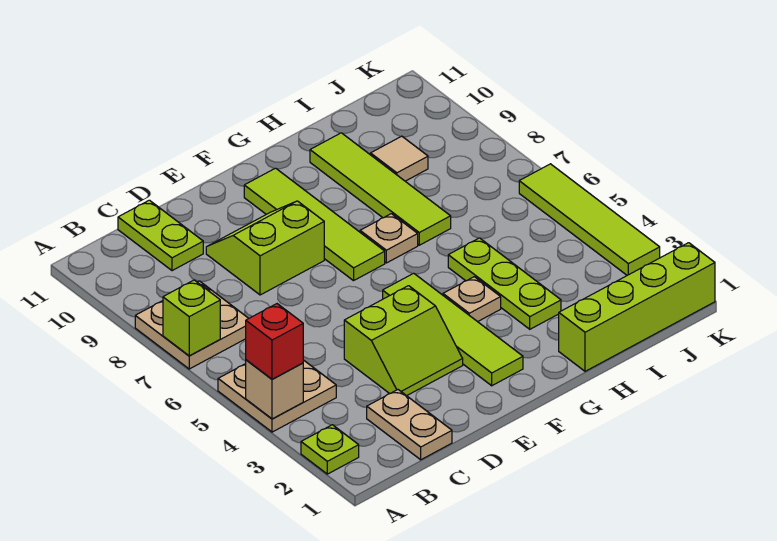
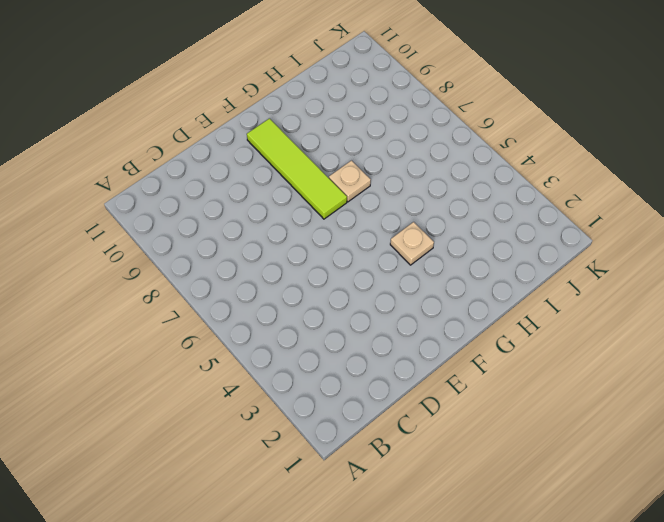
none -> lime 1x1 plate [301,425,359,474]
none -> tan 2x2 plate [218,360,336,432]
none -> tan 2x2 plate [135,281,249,369]

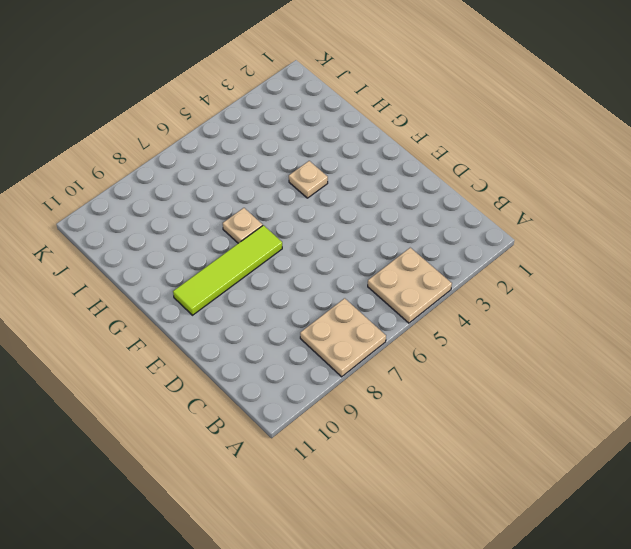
none -> lime 1x1 plate [301,425,359,474]
none -> tan 1x2 plate [367,390,452,460]
none -> lime 1x2 plate [118,200,203,271]

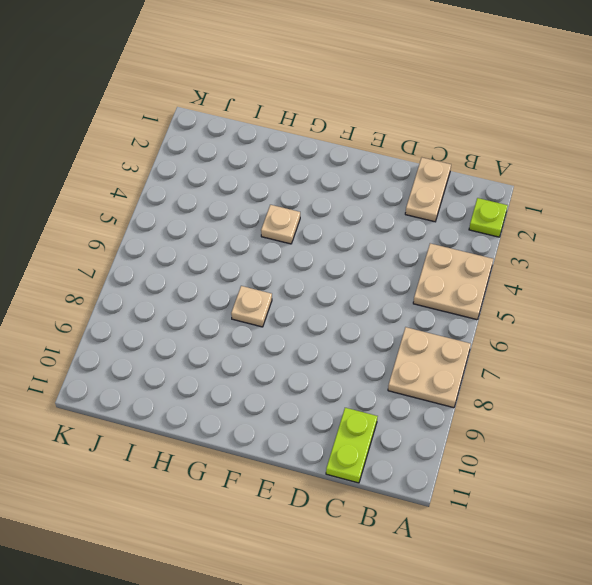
none -> lime 2x2 slope [344,286,463,396]
none -> lime 2x2 slope [206,201,324,295]
none -> lime 1x4 tile [383,273,523,386]

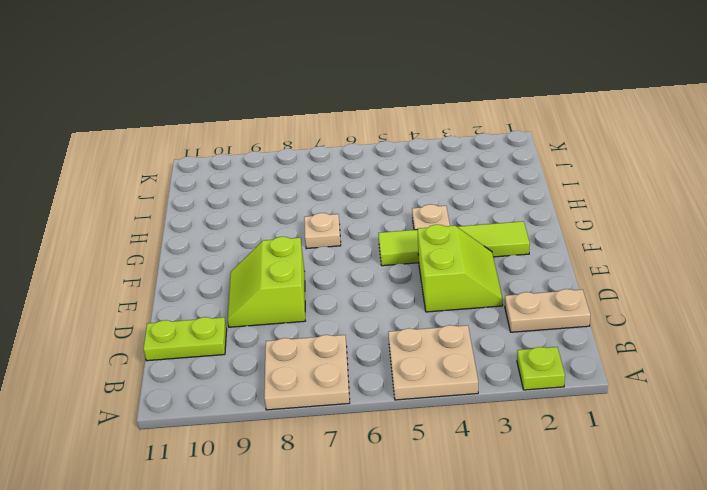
none -> lime 1x4 tile [244,168,385,281]
none -> lime 1x4 brick [559,243,715,371]
none -> lime 1x3 plate [448,238,561,329]

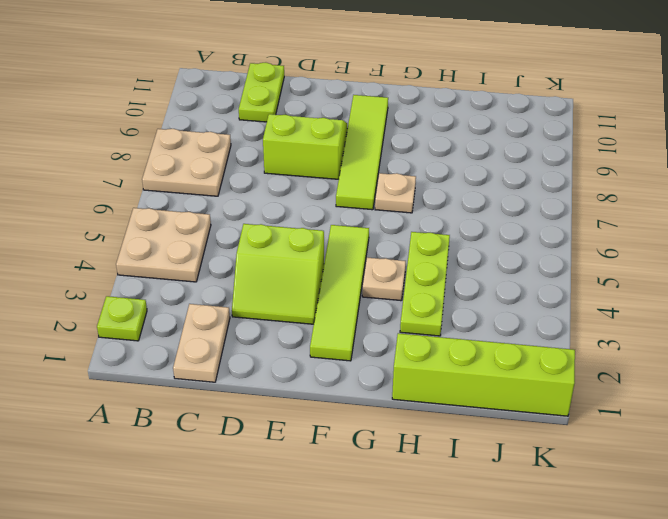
none -> lime 1x4 tile [310,133,451,245]
none -> tan 1x1 tile [371,136,428,181]
none -> lime 1x4 tile [519,164,660,275]

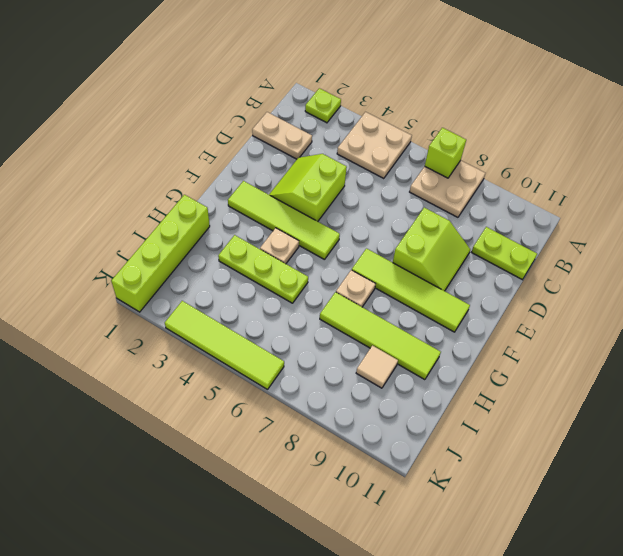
none -> tan 1x1 brick [246,360,303,419]
none -> red 1x1 brick [246,304,303,379]

